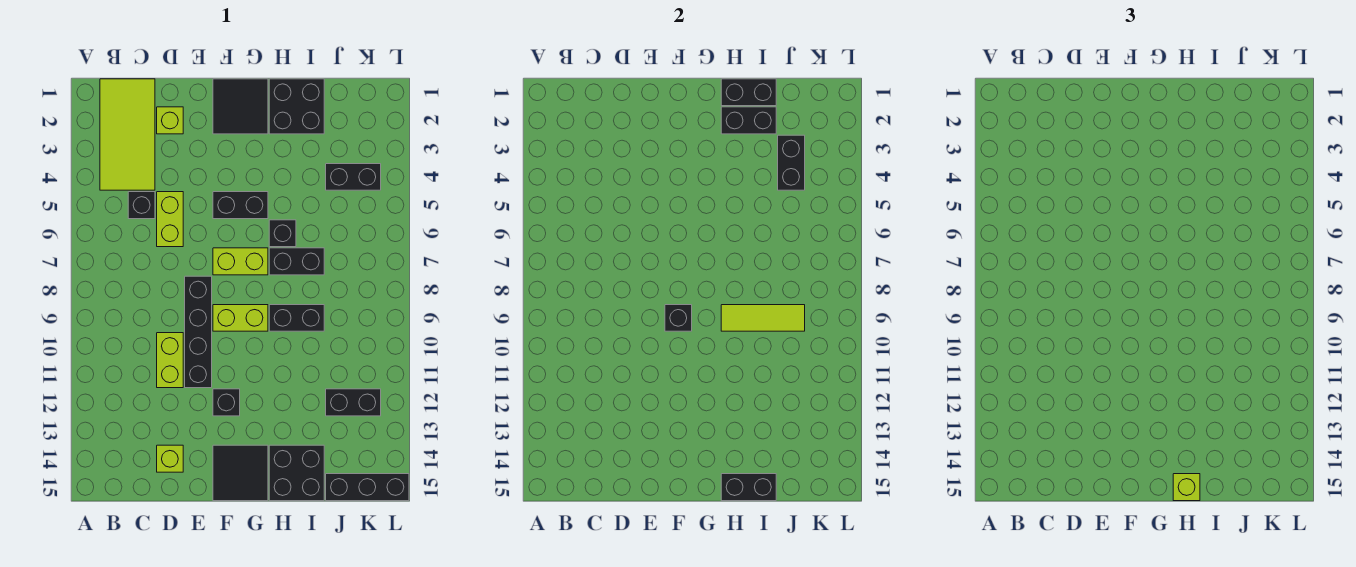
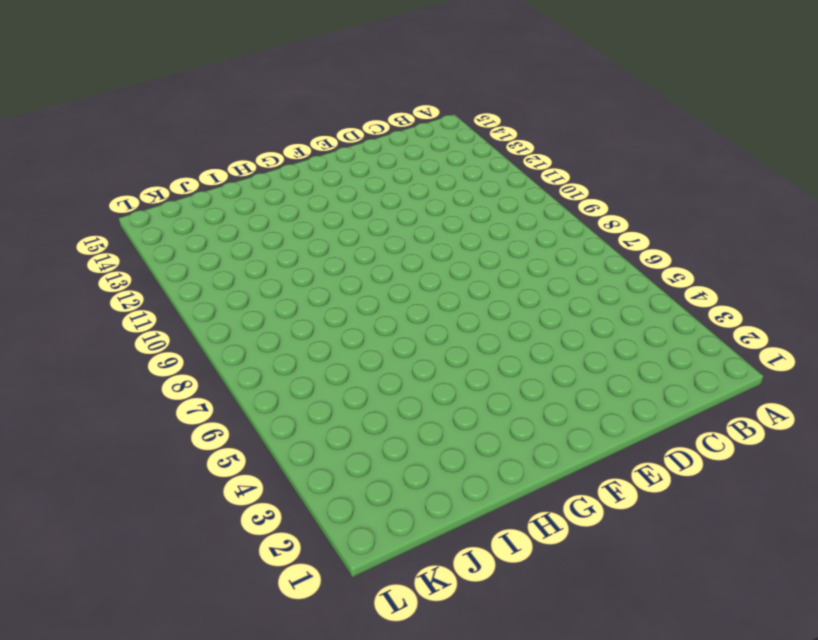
none -> lime 2x4 tile [100,79,155,190]
none -> black 1x1 brick [128,192,155,219]
none -> lime 1x1 brick [157,107,183,134]

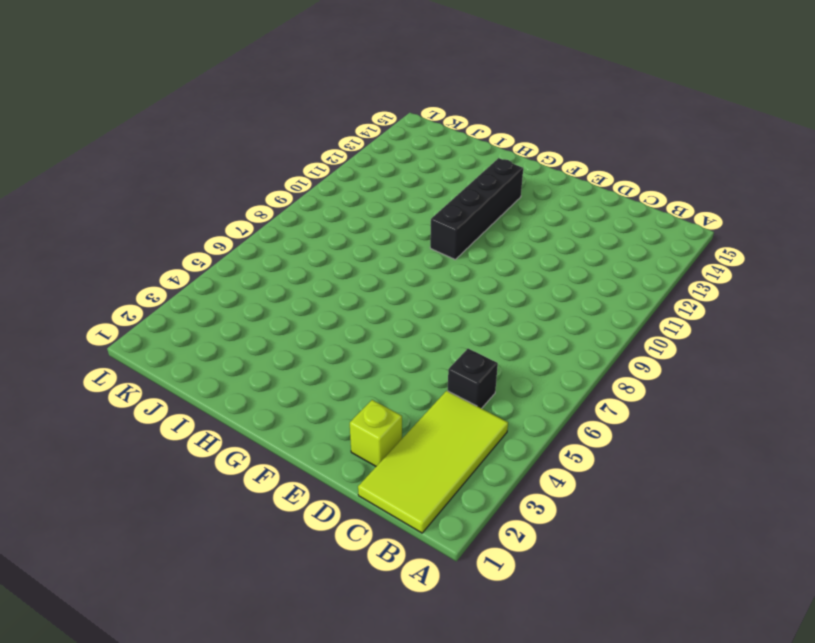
black 1x4 brick [430,158,523,259] -> black 1x4 brick moved to [185,276,212,388]
none -> lime 1x2 brick [157,192,183,247]
none -> lime 1x2 brick [157,333,183,388]
none -> lime 1x1 brick [157,445,183,472]

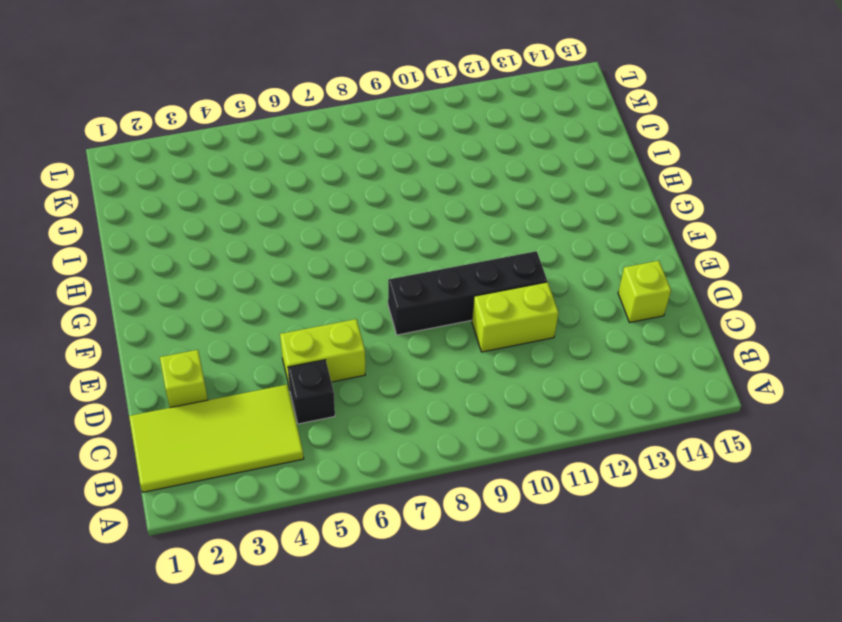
none -> black 2x2 tile [213,79,268,134]
none -> black 1x2 brick [213,192,268,219]
none -> lime 1x2 brick [213,248,268,275]

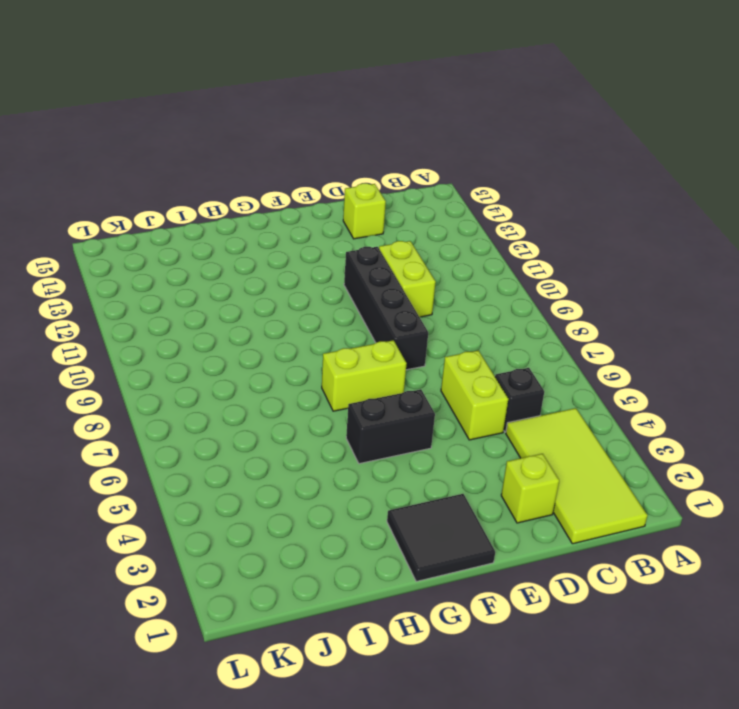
none -> lime 1x2 brick [213,305,268,331]
none -> black 1x1 brick [213,389,240,416]
none -> black 2x2 tile [213,445,268,501]

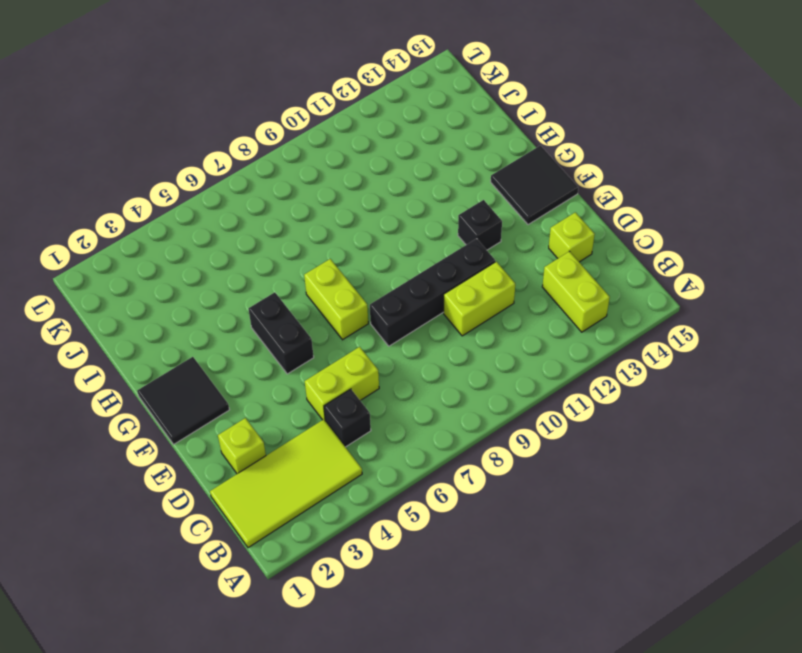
lime 1x2 brick [542,251,610,332] -> lime 1x2 brick moved to [213,305,268,331]
none -> black 2x2 brick [269,79,324,134]
none -> black 1x1 brick [269,220,296,247]
none -> black 1x2 brick [269,248,324,275]

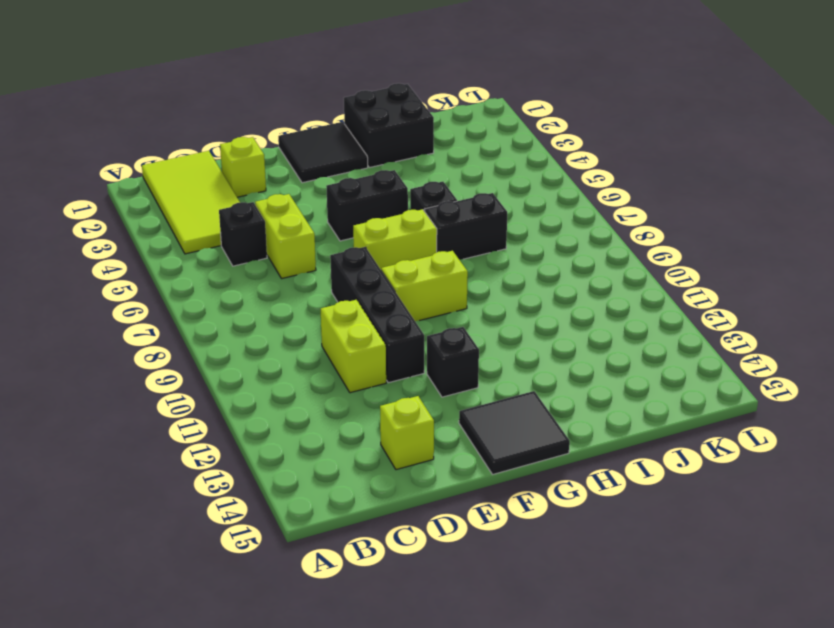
none -> black 1x2 brick [269,305,324,331]
none -> black 2x2 brick [269,445,324,501]
none -> black 1x2 brick [326,164,381,190]

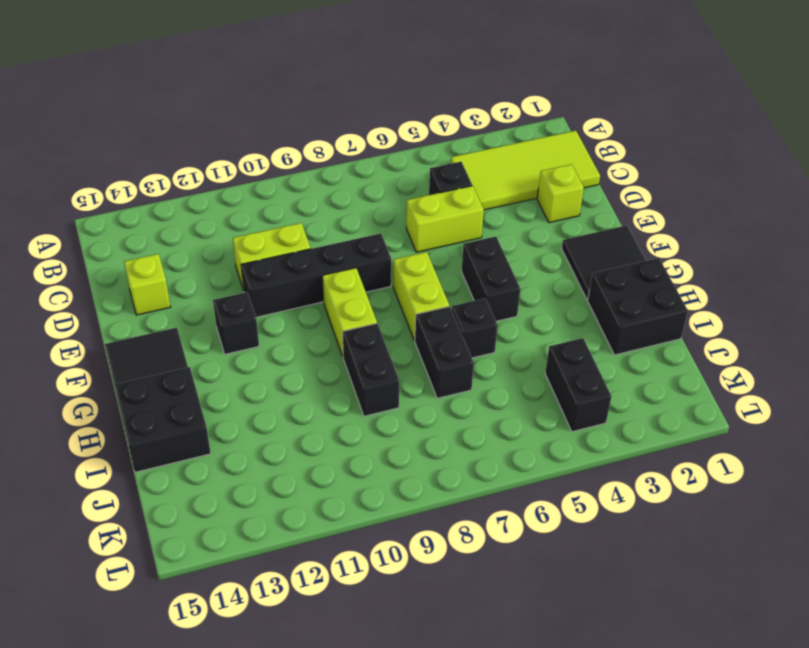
none -> black 1x2 brick [326,389,381,416]
none -> black 1x3 brick [326,474,409,501]
none -> black 1x1 brick [665,305,692,331]

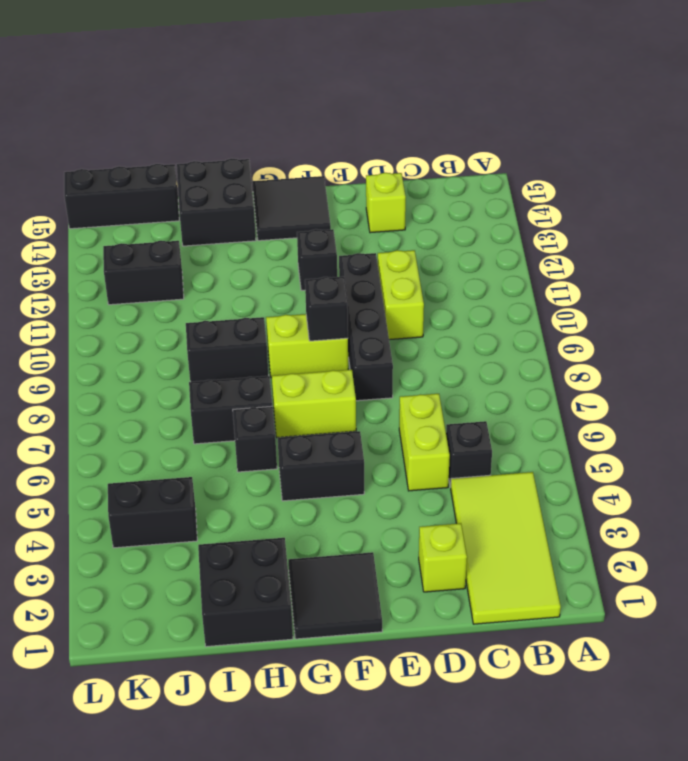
none -> black 1x2 brick [721,79,776,106]
none -> black 1x2 brick [721,107,776,134]
none -> lime 1x3 tile [721,305,805,331]

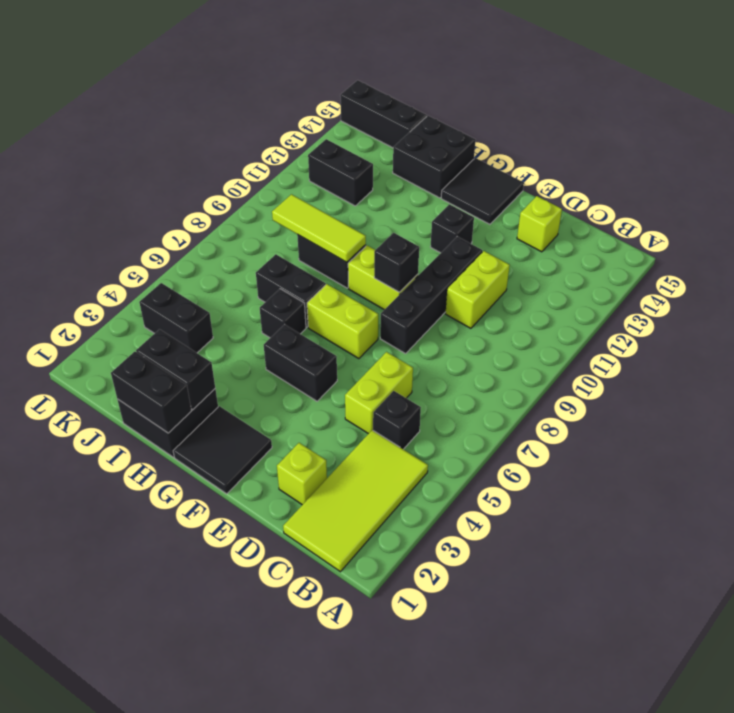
none -> black 1x2 brick [721,474,776,501]
none -> black 1x2 brick [778,135,805,190]
none -> lime 1x1 brick [1173,474,1200,501]

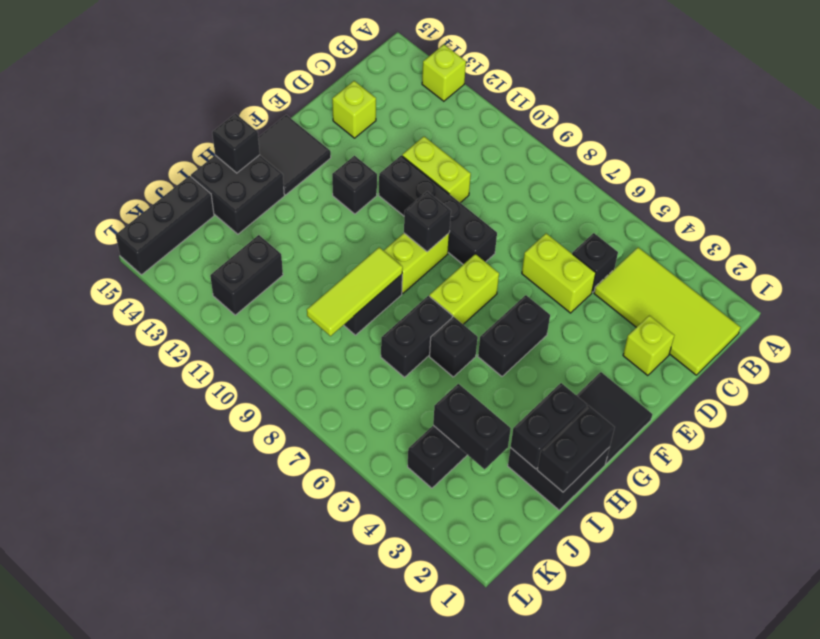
lime 1x1 brick [422,45,466,101] -> lime 1x1 brick moved to [1173,474,1200,501]
black 1x1 brick [212,114,260,173] -> black 1x2 brick [721,474,776,501]

